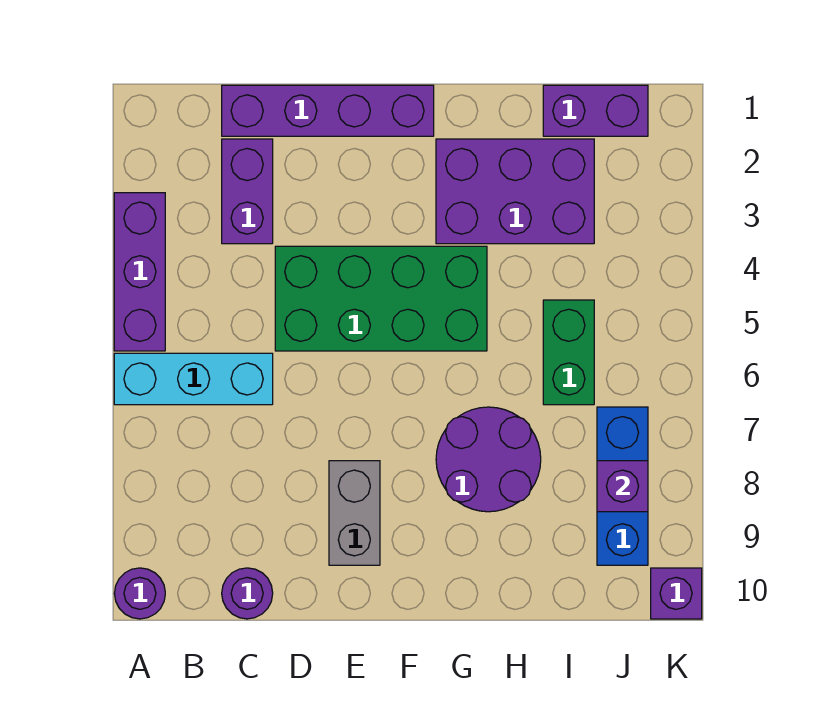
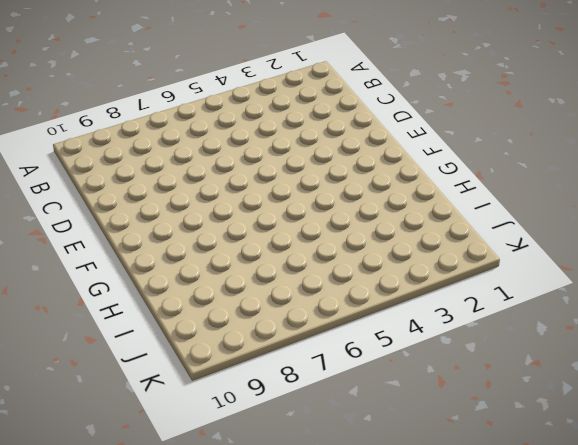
none -> purple 1x3 brick [114,193,165,351]
none -> cyan 1x3 brick [114,353,273,405]
none -> purple 1x1 round brick [114,568,165,619]

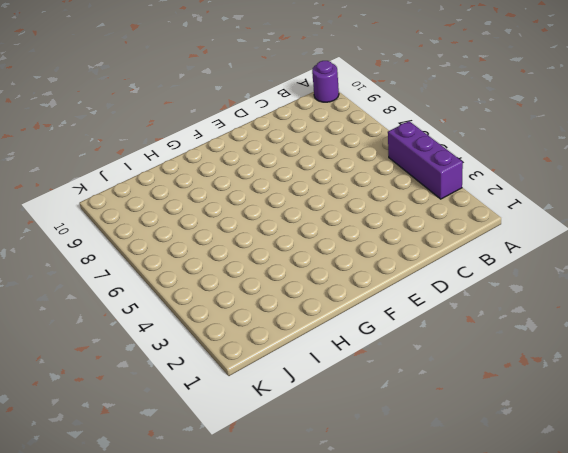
none -> cyan 1x3 brick [114,353,273,405]
none -> purple 1x4 brick [222,85,434,136]
none -> purple 1x2 brick [222,139,273,244]

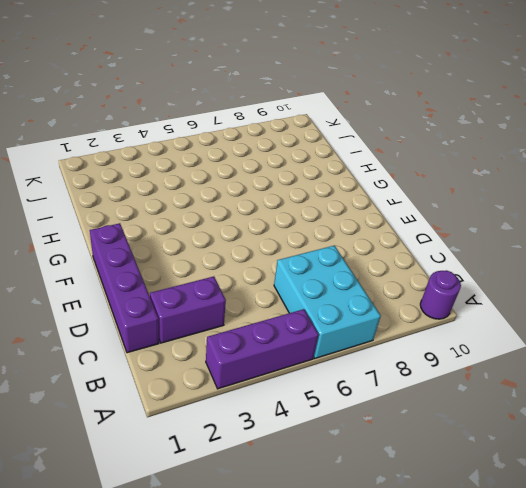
cyan 2x3 brick [274,245,381,358] -> cyan 1x3 brick [114,353,273,405]
none -> purple 1x1 round brick [222,568,273,619]
none -> green 2x4 brick [275,246,487,351]
none -> grey 1x2 brick [329,461,380,565]

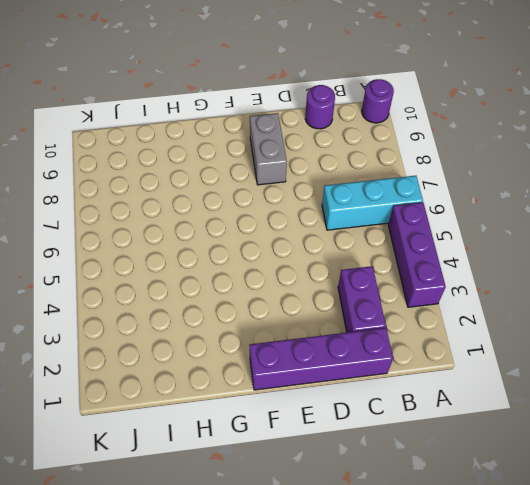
none -> green 2x4 brick [275,246,487,351]
none -> purple 2x3 brick [436,139,594,244]
none -> purple 2x2 round brick [436,407,541,512]

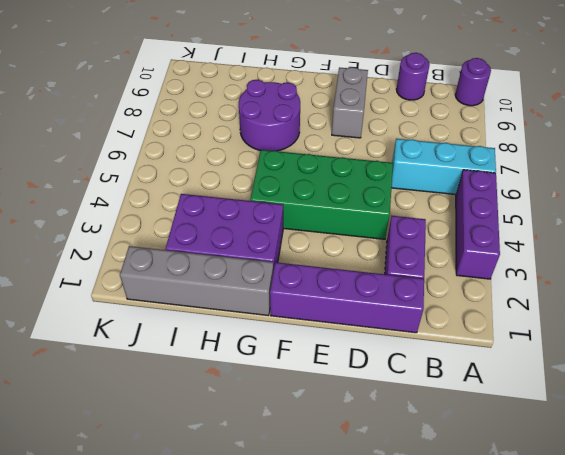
grey 1x4 brick [120,246,274,316] -> purple 1x2 brick [543,85,648,136]
none -> green 1x2 brick [543,300,594,405]
none -> blue 1x3 brick [597,407,648,565]
none -> purple 1x1 brick [651,568,702,619]

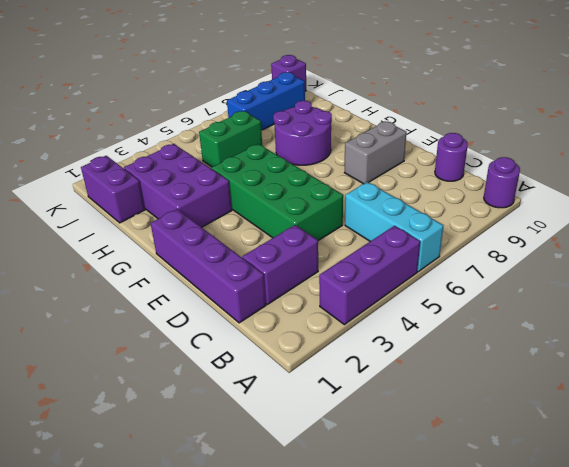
none -> purple 1x1 brick [597,461,648,512]

